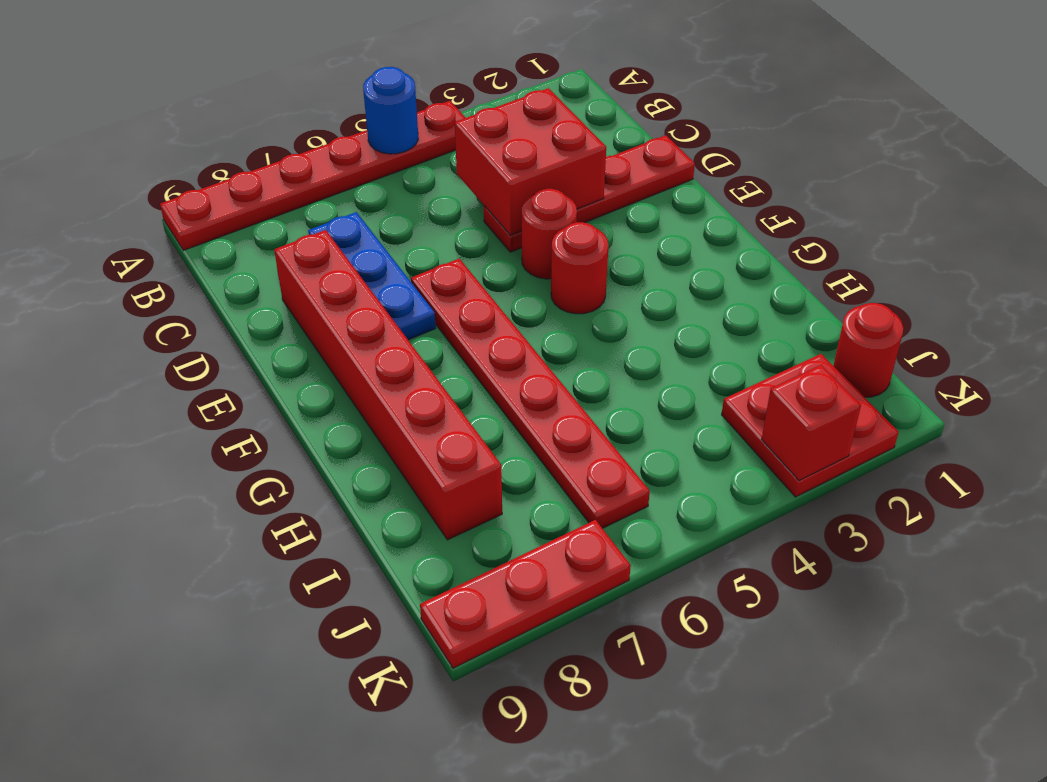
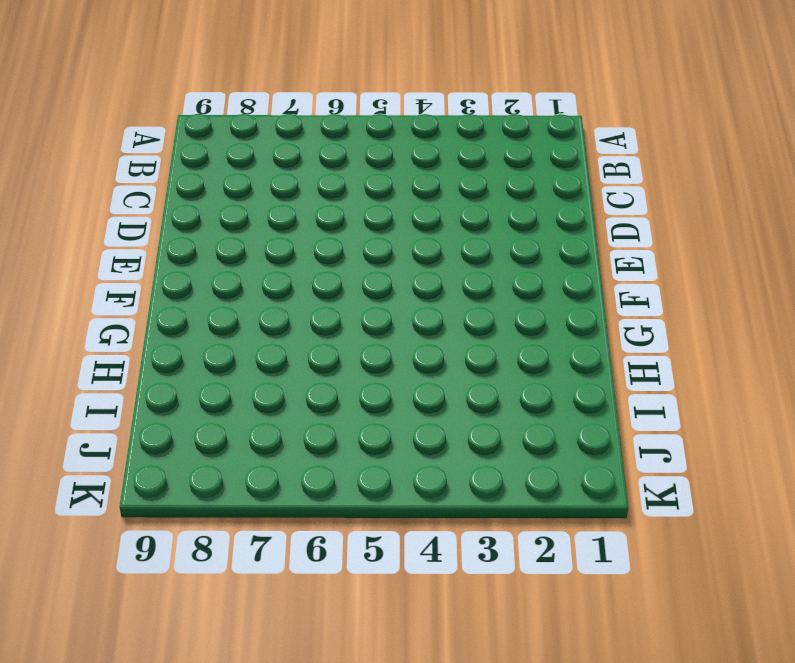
none -> red 1x6 plate [160,101,465,250]
none -> blue 1x3 plate [308,212,436,340]
none -> red 1x4 plate [484,135,695,252]

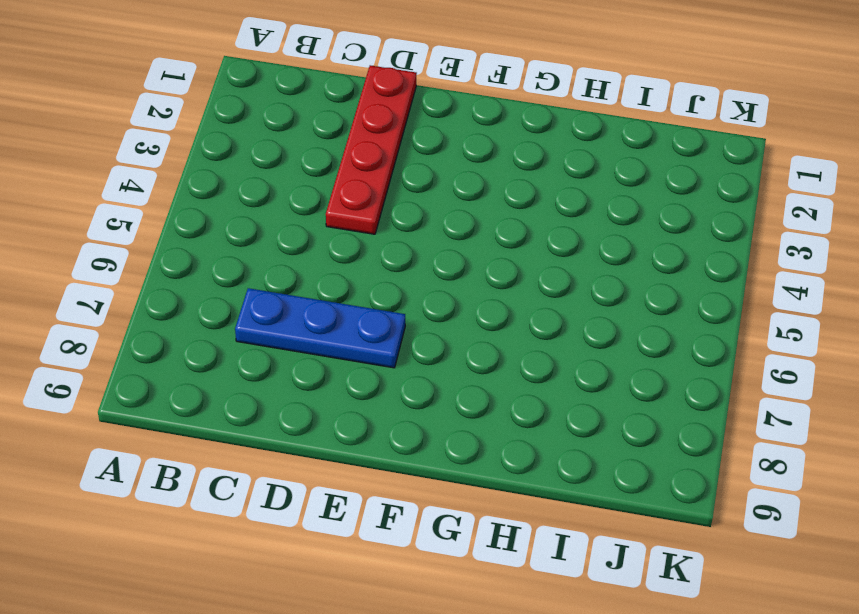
none -> red 1x6 plate [160,101,465,250]
none -> red 1x6 brick [274,230,502,540]
none -> red 1x1 round brick [522,189,577,279]

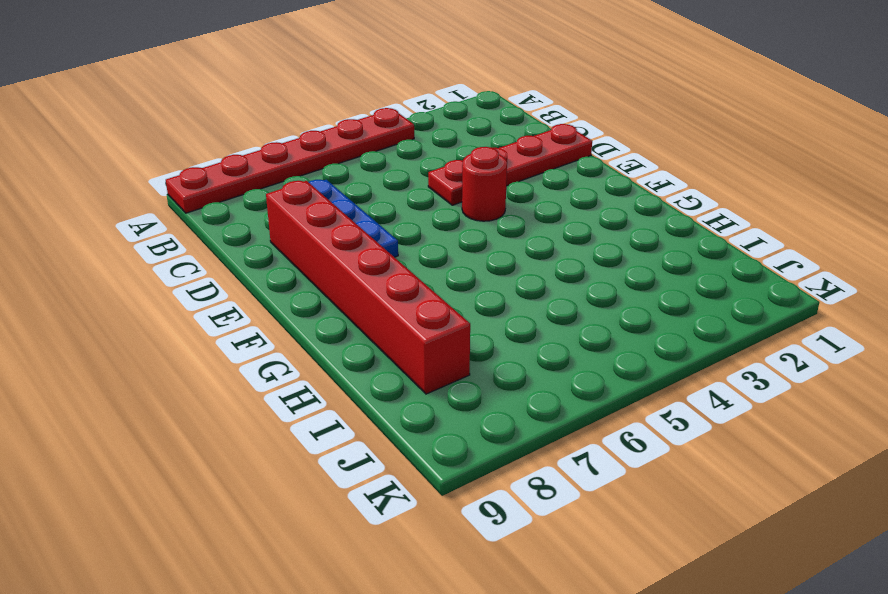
none -> red 1x6 plate [411,259,650,528]
none -> red 1x1 round brick [551,222,609,314]
none -> red 1x1 round brick [833,303,904,397]

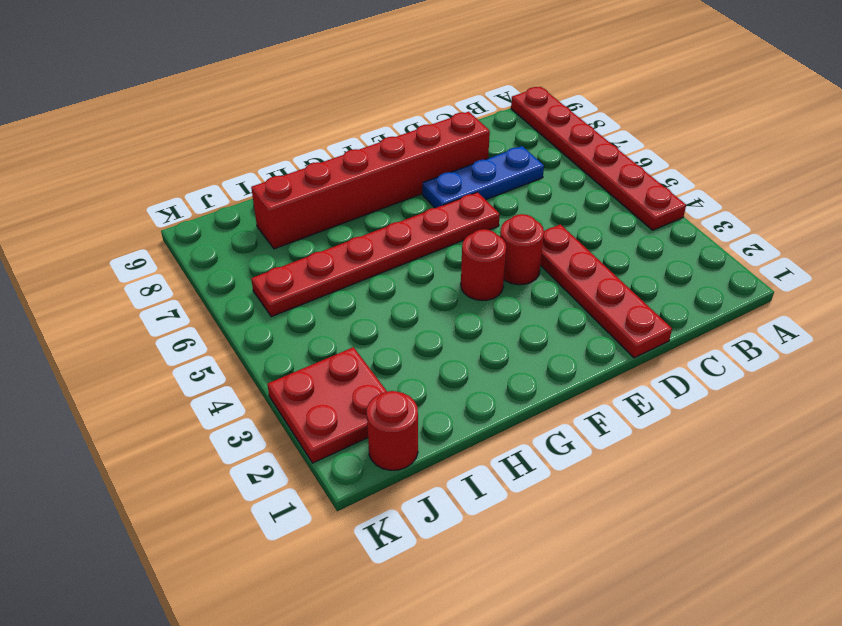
none -> red 1x3 plate [420,520,631,668]
none -> blue 1x1 round brick [363,67,418,154]
none -> red 2x2 brick [455,88,606,235]

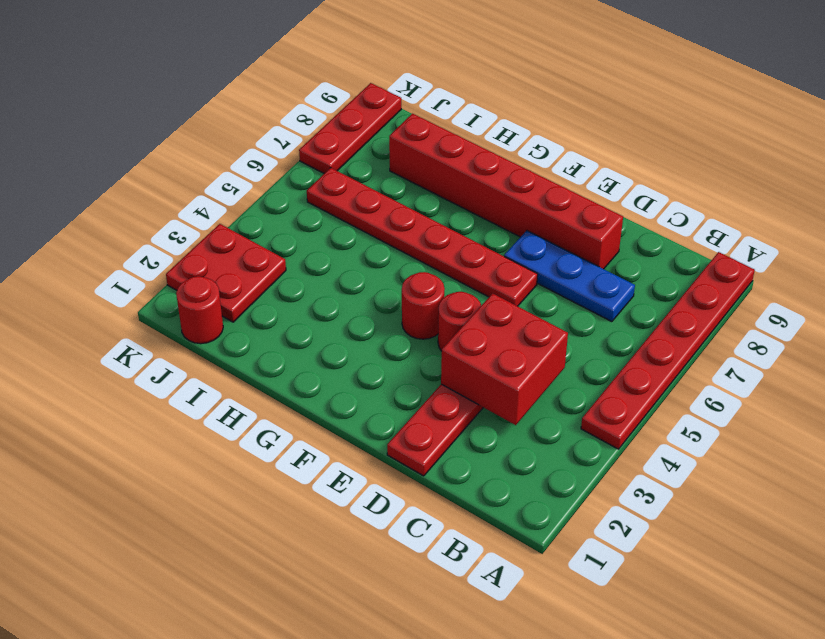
none -> blue 1x1 round brick [363,67,418,154]
none -> red 1x1 brick [762,365,861,481]

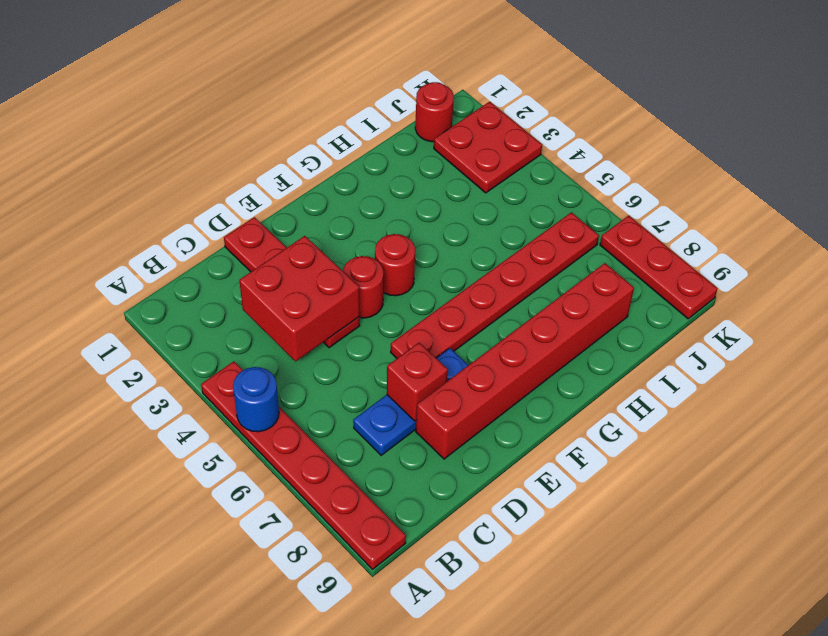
red 1x1 brick [387,343,448,421] -> red 1x1 brick moved to [762,365,861,481]

